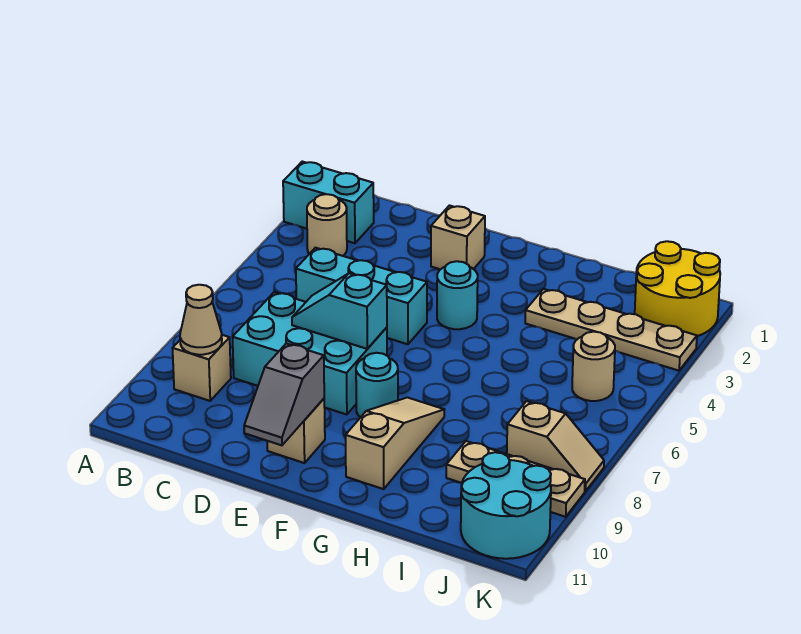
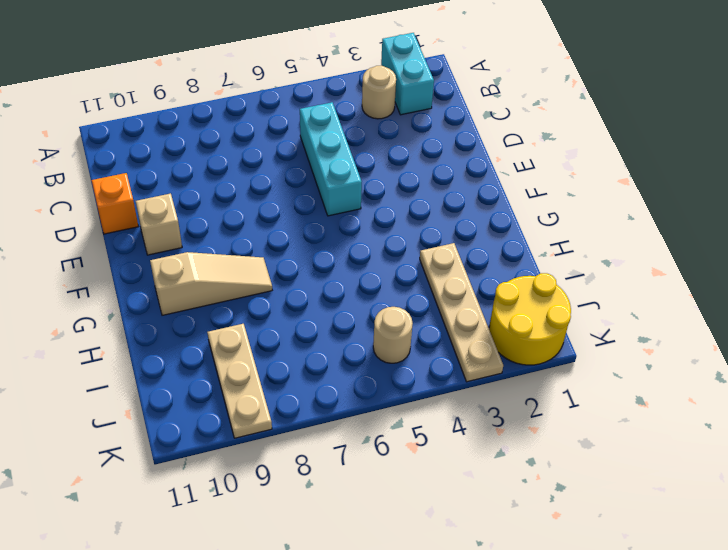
orange 1x1 brick [92,173,138,234] -> none
none -> tan 1x1 brick [173,335,231,401]
none -> cyan 2x3 brick [233,292,387,415]
none -> tan 1x1 brick [431,206,485,269]

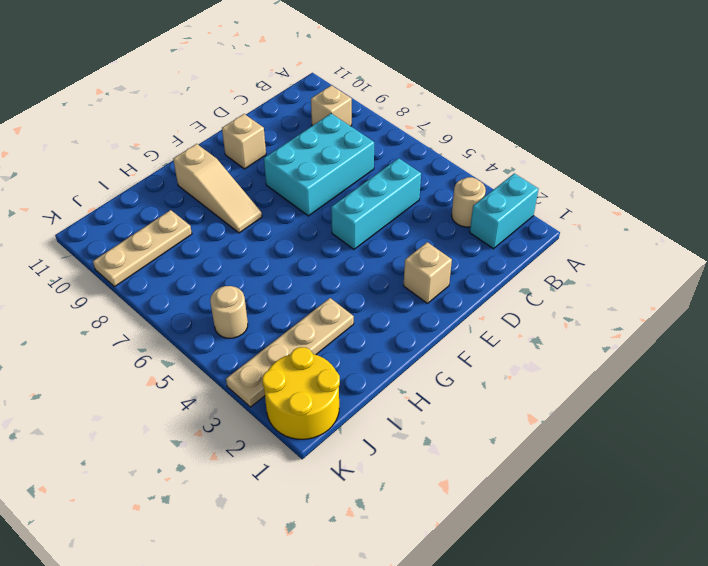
none -> cyan 1x1 round brick [437,261,478,329]
none -> cyan 1x1 round brick [356,353,398,417]
none -> tan 1x2 slope [507,401,604,491]

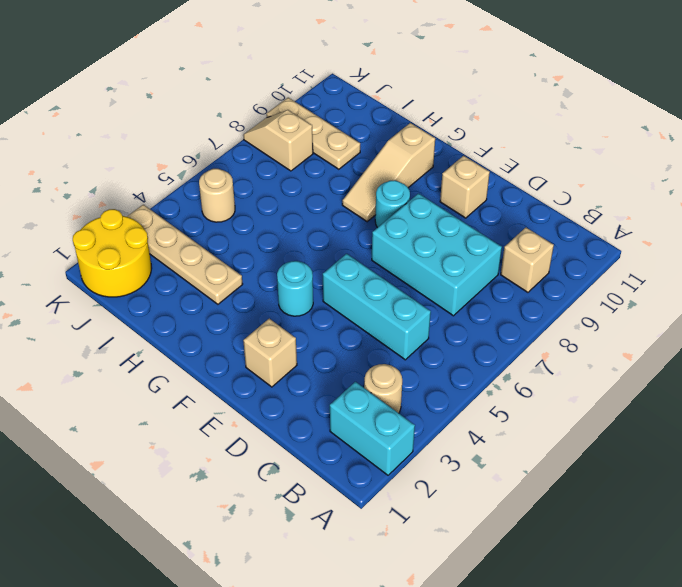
none -> cyan 2x2 round brick [461,452,551,559]
none -> tan 1x1 cone [180,285,222,355]
none -> cyan 1x2 slope [292,273,387,349]

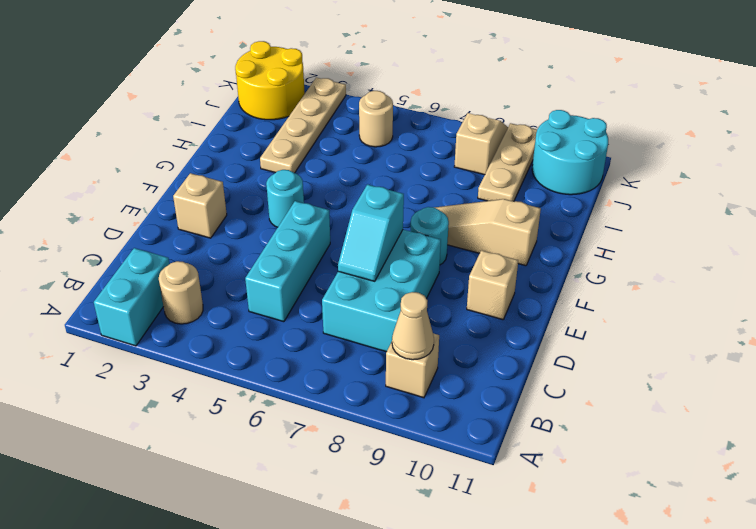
none -> grey 1x2 slope [244,343,324,445]

